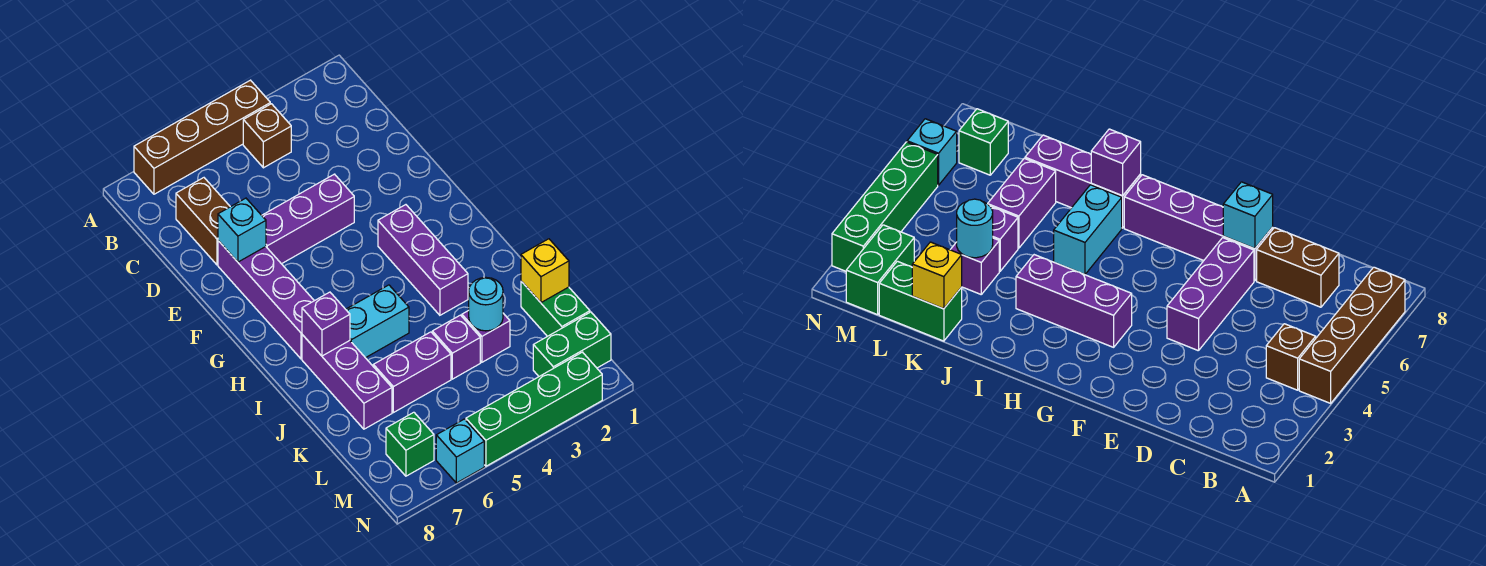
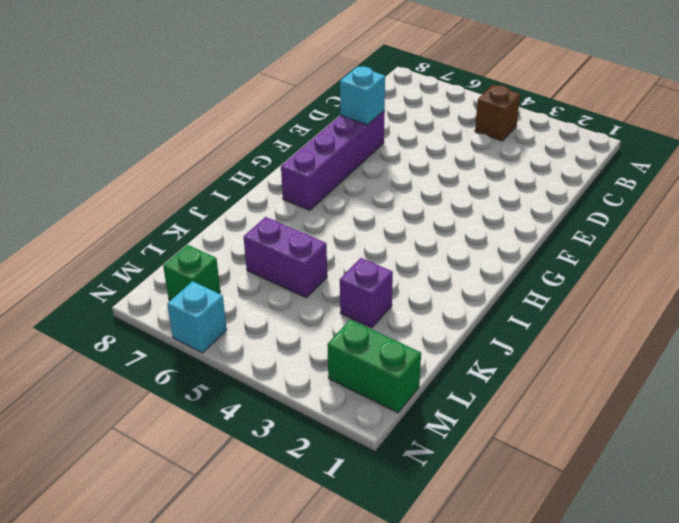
none -> brown 1x4 brick [134,80,270,194]
none -> brown 1x2 brick [176,178,230,265]
none -> purple 1x3 brick [262,174,354,264]

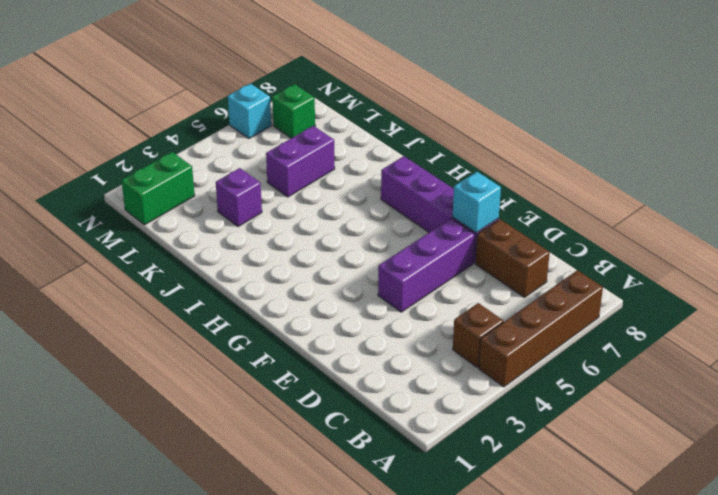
none -> purple 1x3 brick [378,205,468,315]
none -> cyan 1x2 brick [346,285,409,358]
none -> purple 1x3 brick [302,335,392,429]

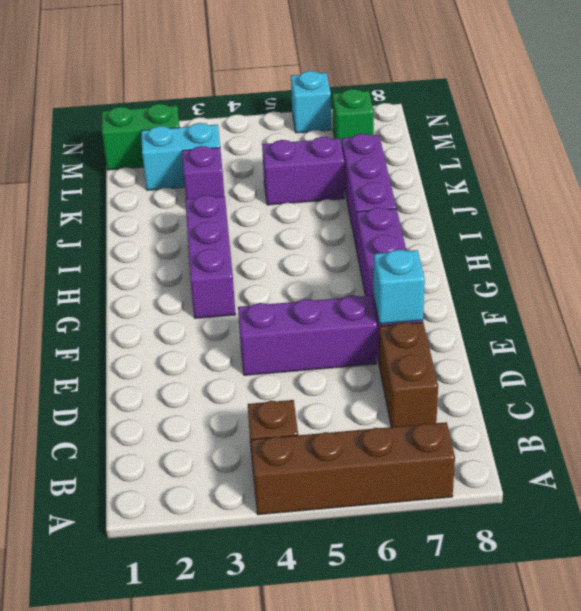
cyan 1x2 brick [141,123,220,190] -> cyan 1x2 brick moved to [346,285,409,358]
none -> green 1x2 brick [521,281,590,336]
none -> purple 1x1 brick [432,315,480,379]
none -> green 1x4 brick [466,352,602,466]

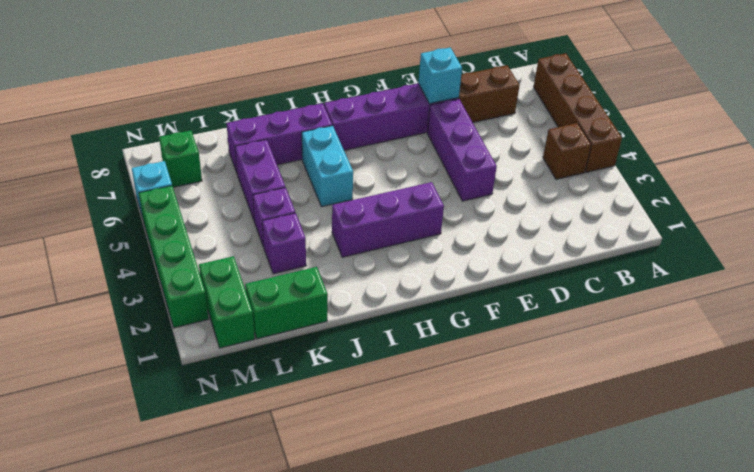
none -> purple 1x1 brick [302,292,350,356]
none -> yellow 1x1 brick [521,239,569,303]
none -> cyan 1x1 round brick [469,278,503,331]

